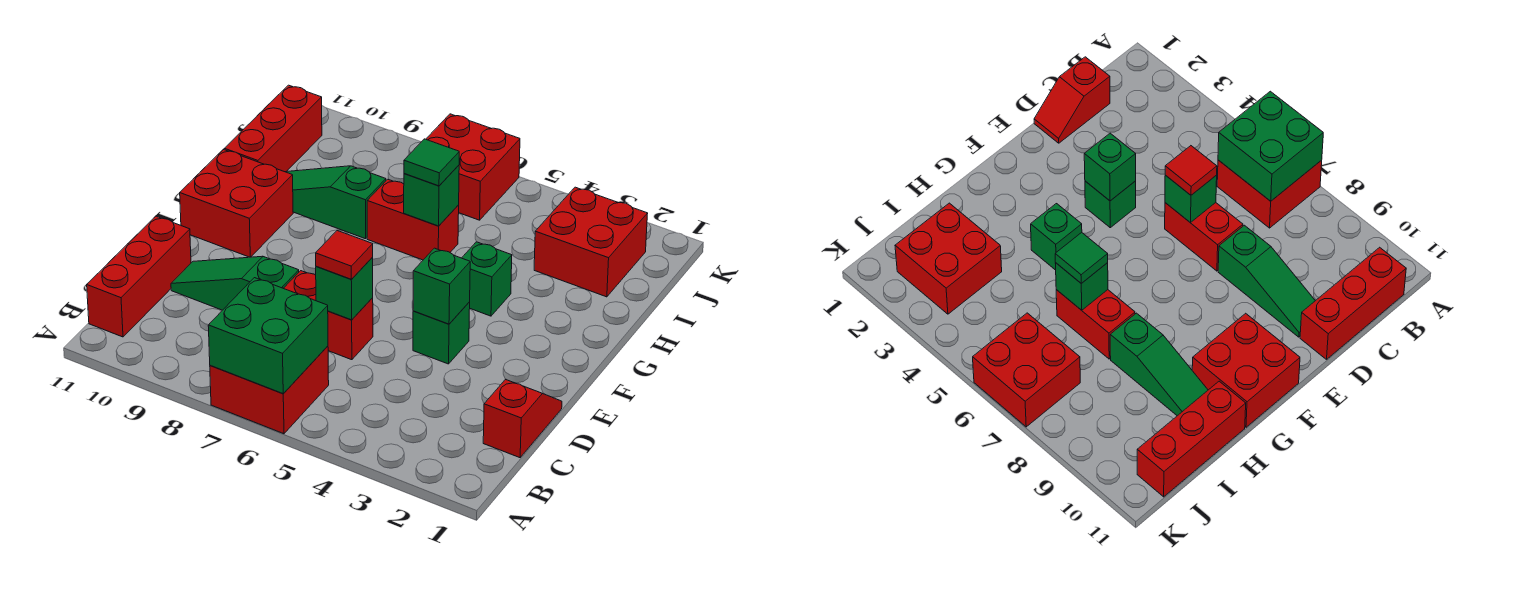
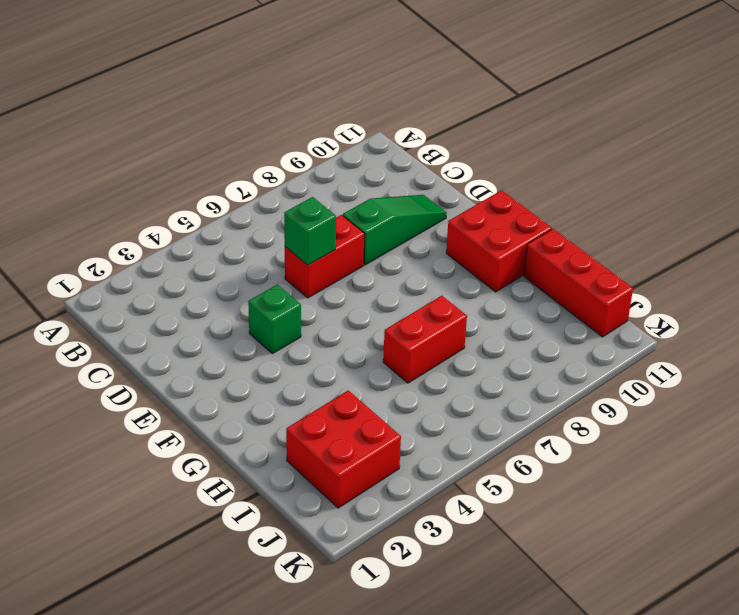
none -> red 2x2 brick [210,346,329,434]
none -> red 1x3 brick [87,216,191,337]
none -> red 1x2 slope [483,380,562,458]

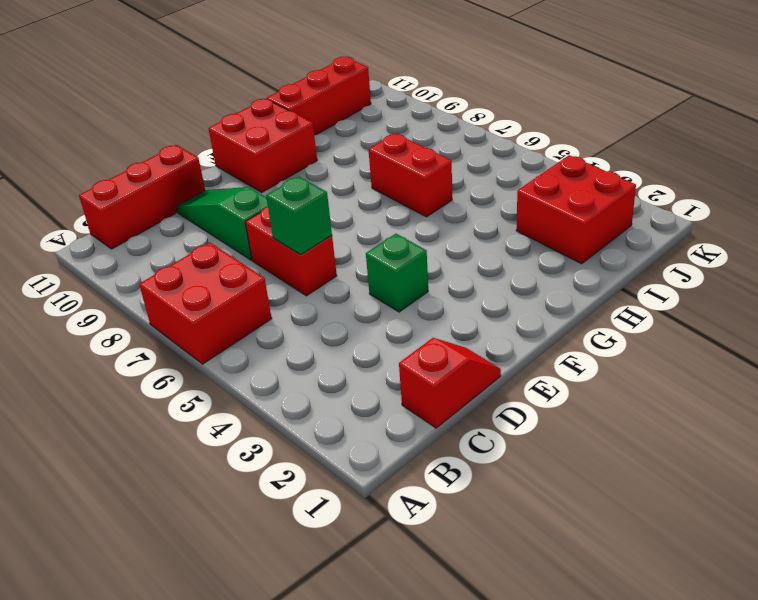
none -> green 1x1 brick [462,242,512,316]
none -> green 1x3 slope [287,166,386,239]
none -> red 2x2 brick [426,114,520,220]

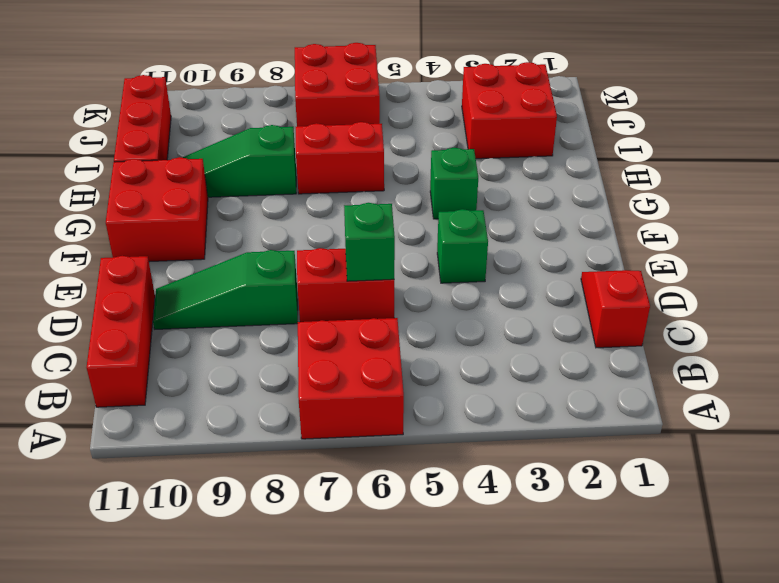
none -> green 2x2 brick [208,278,328,394]
none -> green 1x1 brick [413,248,470,324]
none -> green 1x1 brick [404,165,459,226]

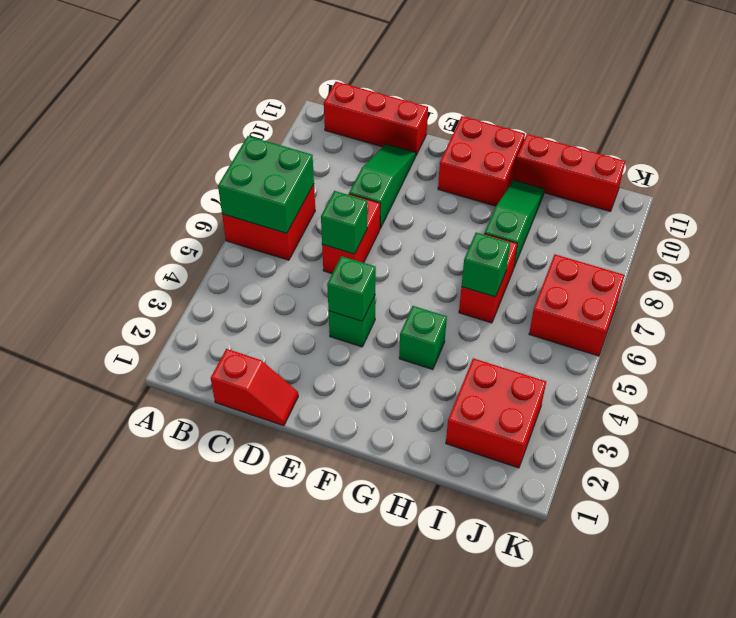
none -> red 1x1 tile [316,231,373,279]
none -> green 1x1 tile [404,139,459,186]

